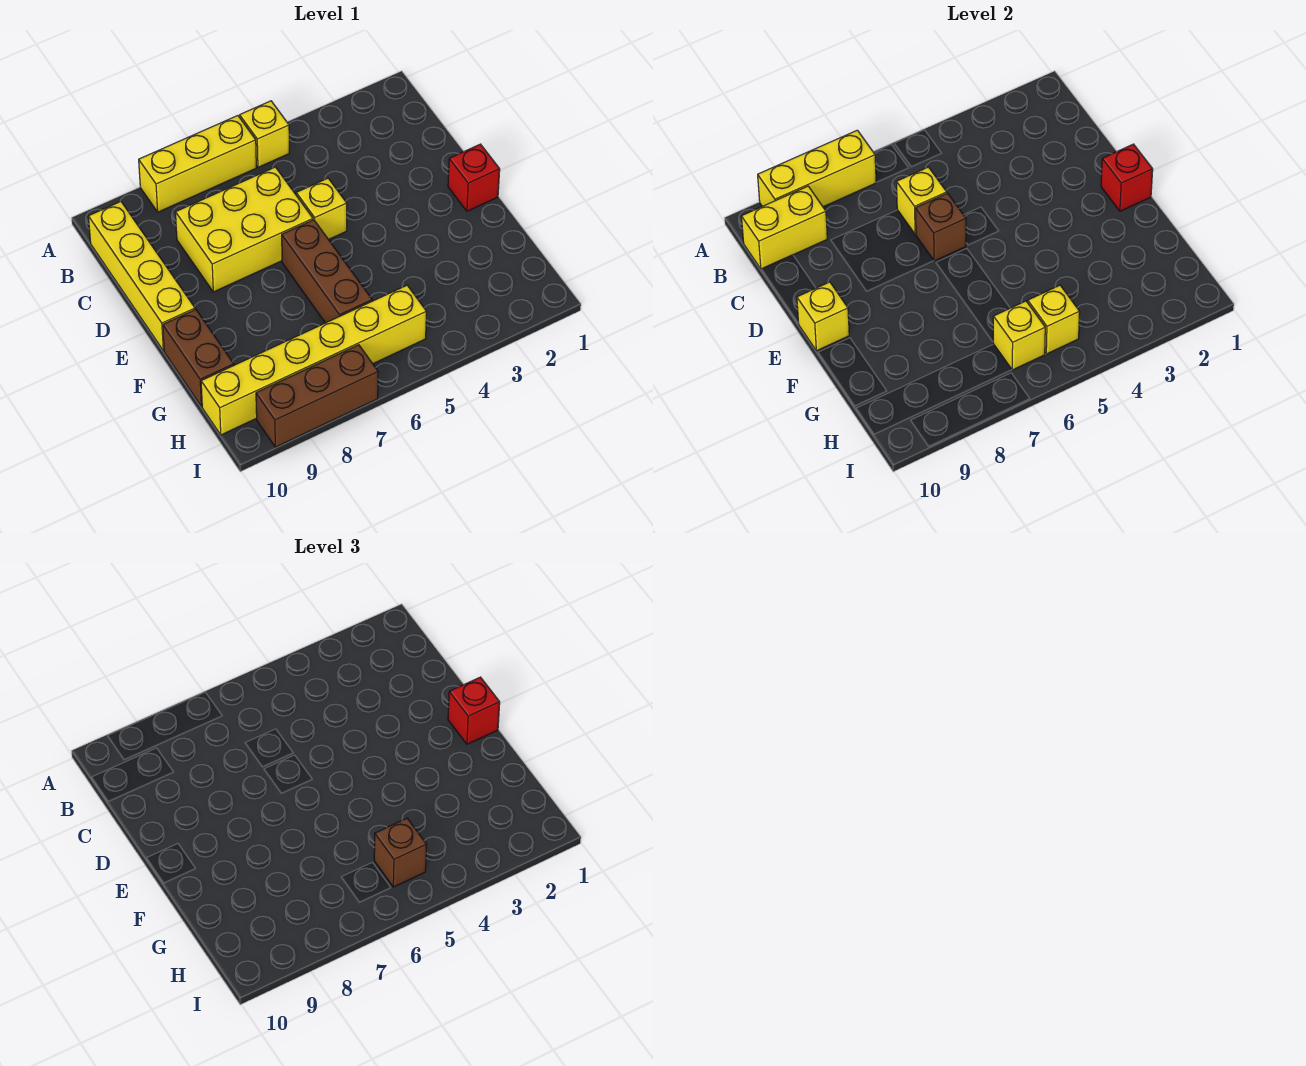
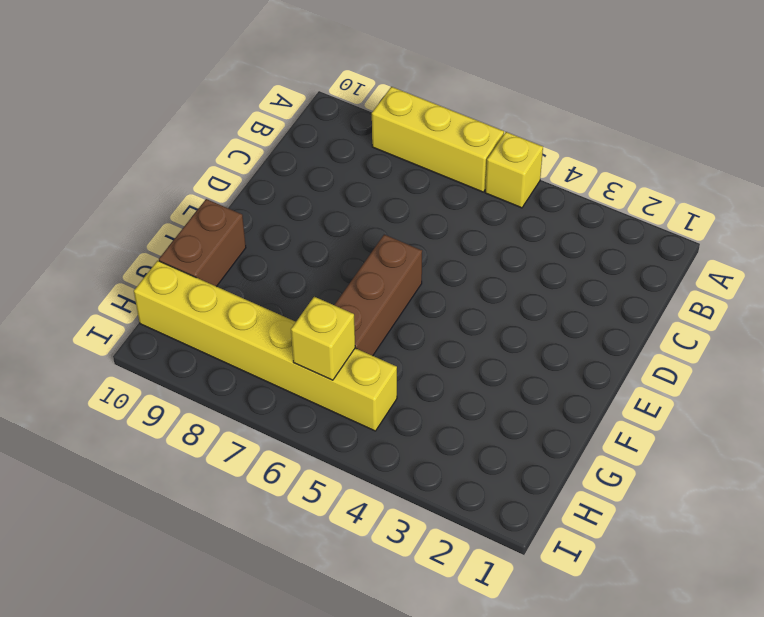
none -> yellow 1x4 brick [88,202,195,351]
none -> yellow 2x3 brick [176,167,313,292]
none -> yellow 1x1 brick [296,178,347,240]

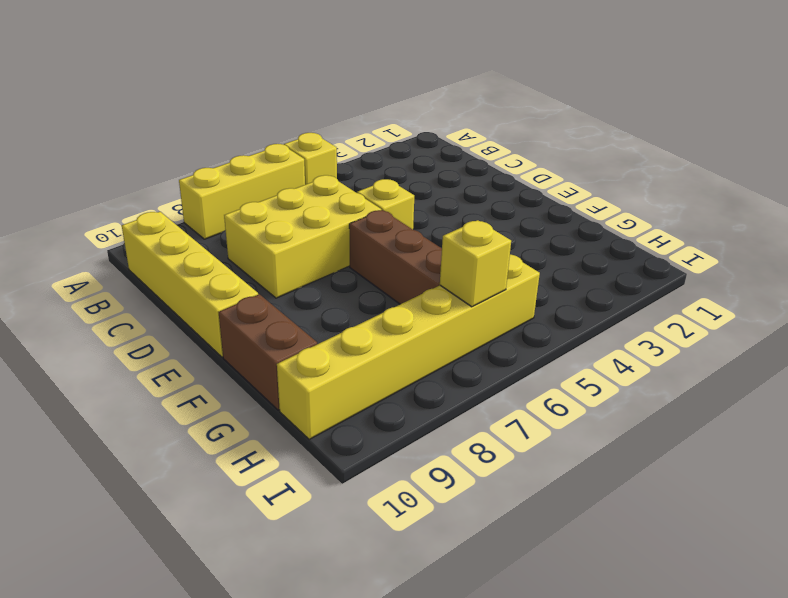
none -> red 1x1 brick [448,144,500,211]
none -> brown 1x3 brick [256,345,378,447]
none -> yellow 1x3 brick [758,130,876,207]

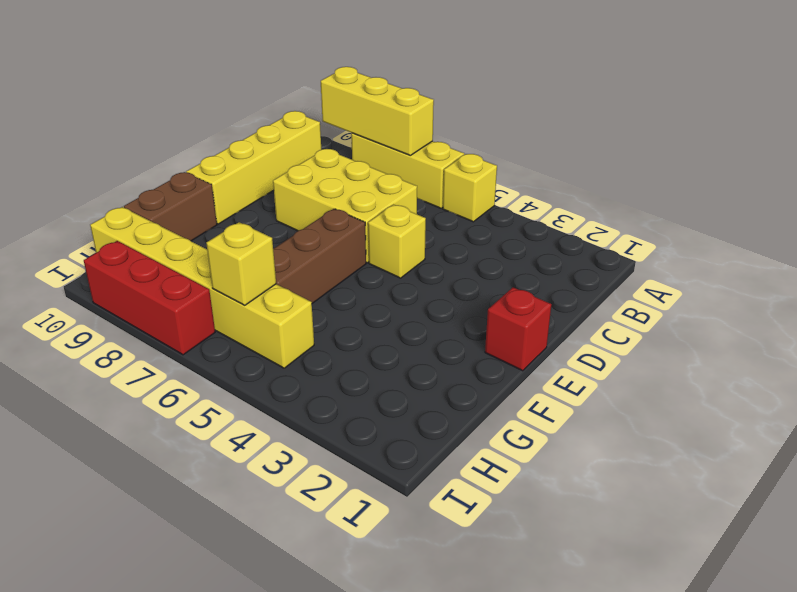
red 1x3 brick [84,241,215,355] -> brown 1x3 brick [256,345,378,447]
none -> yellow 1x2 brick [741,186,827,269]
none -> yellow 1x1 brick [897,167,947,234]
none -> brown 1x1 brick [915,193,966,261]

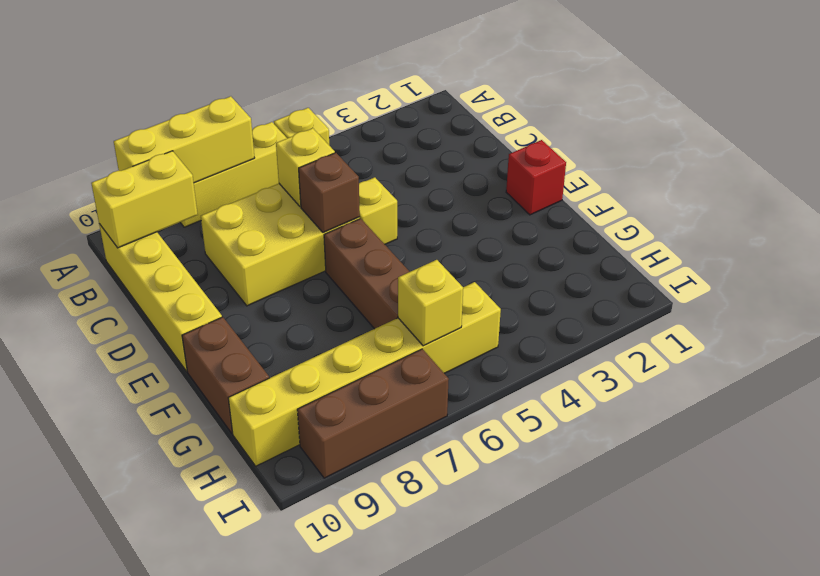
none -> red 1x1 brick [1101,144,1153,211]
none -> yellow 1x1 brick [797,282,849,351]
none -> yellow 1x1 brick [1028,285,1080,354]

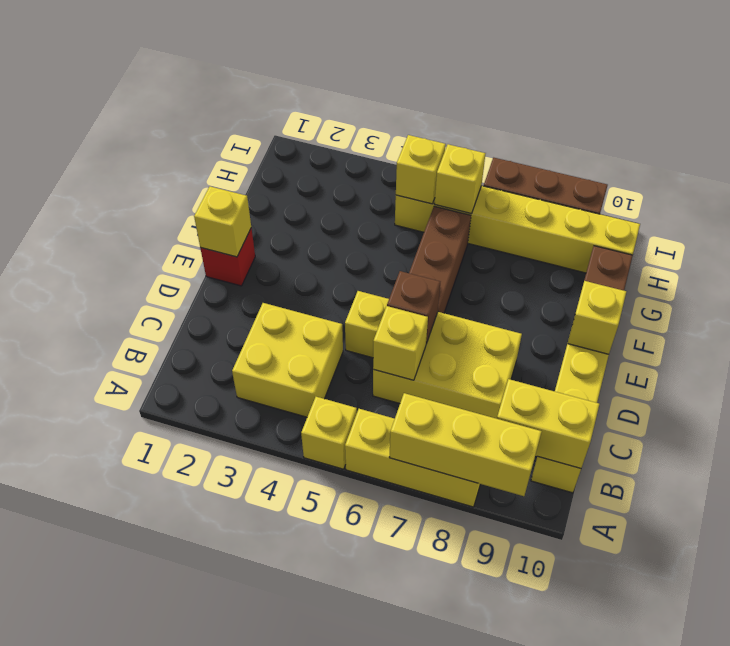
yellow 2x2 brick [232,303,343,417] -> none
yellow 1x1 brick [194,186,251,257] -> red 1x1 brick [1101,144,1153,211]
none -> red 1x1 brick [448,677,500,744]
none -> brown 1x1 brick [374,818,427,887]

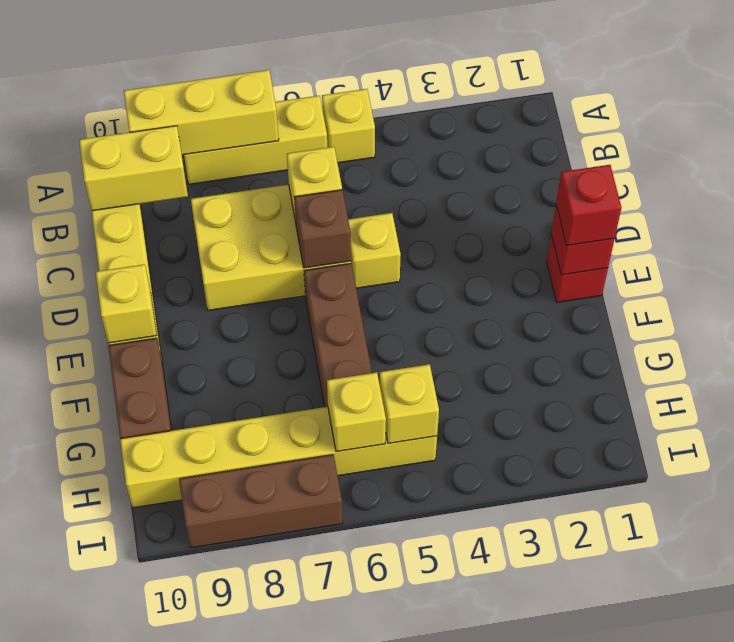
none -> brown 1x1 brick [374,818,427,887]

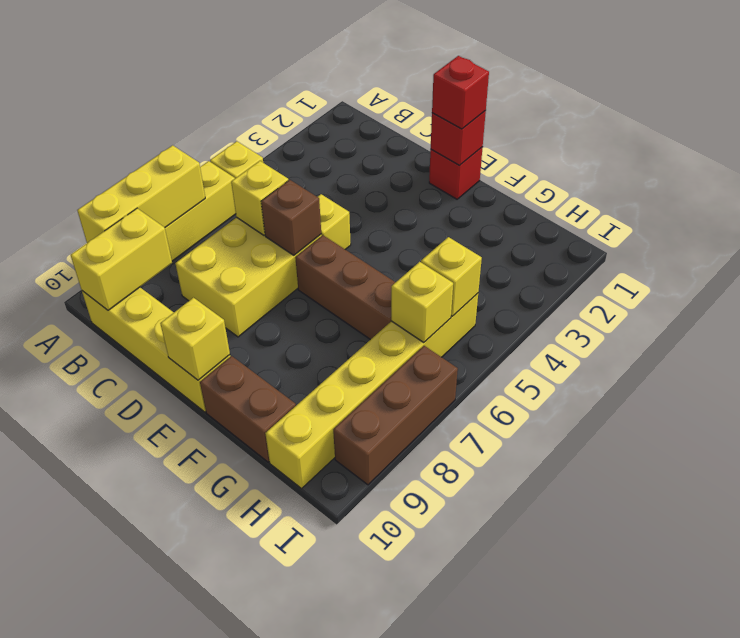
none -> brown 1x1 brick [374,818,427,887]

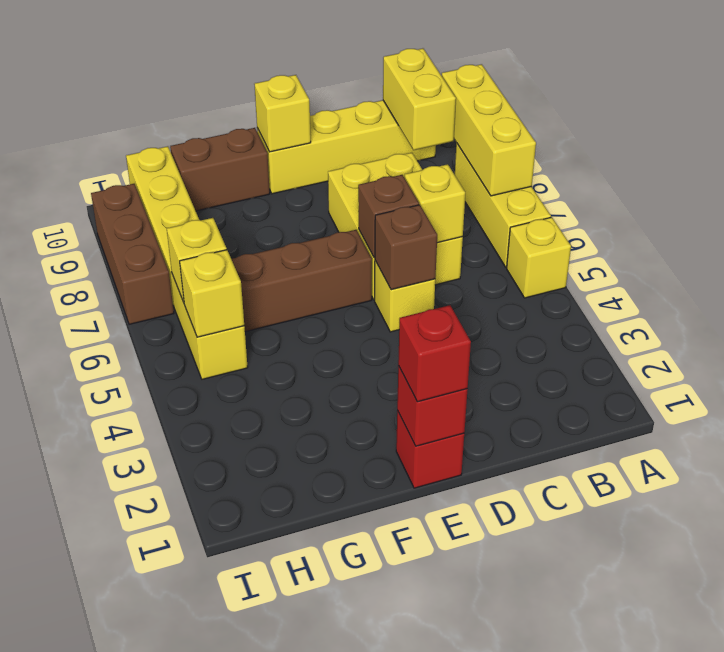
brown 1x1 brick [375,205,437,290] -> brown 1x1 brick moved to [374,818,427,887]

